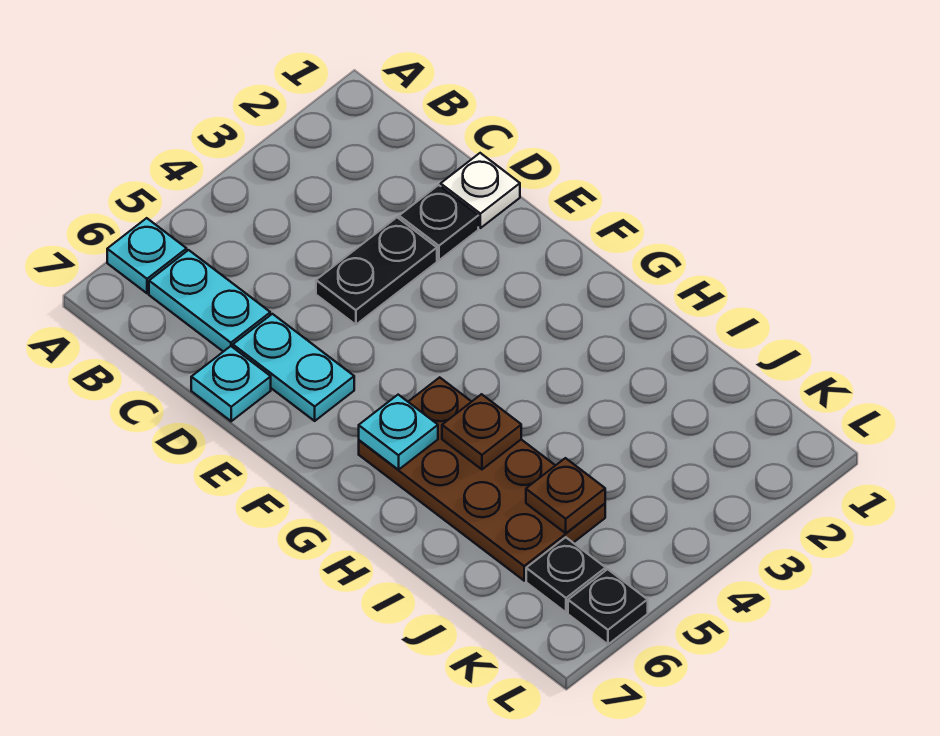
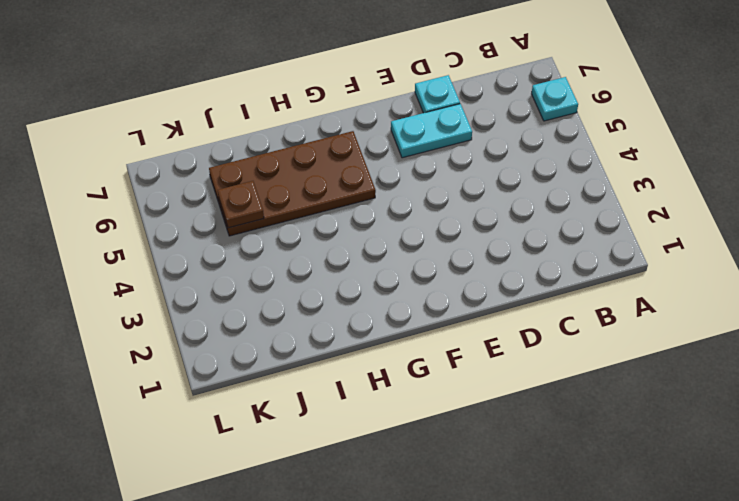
none -> cyan 1x2 plate [149,250,270,352]
none -> white 1x1 plate [441,153,520,228]
none -> black 1x1 plate [399,185,478,260]

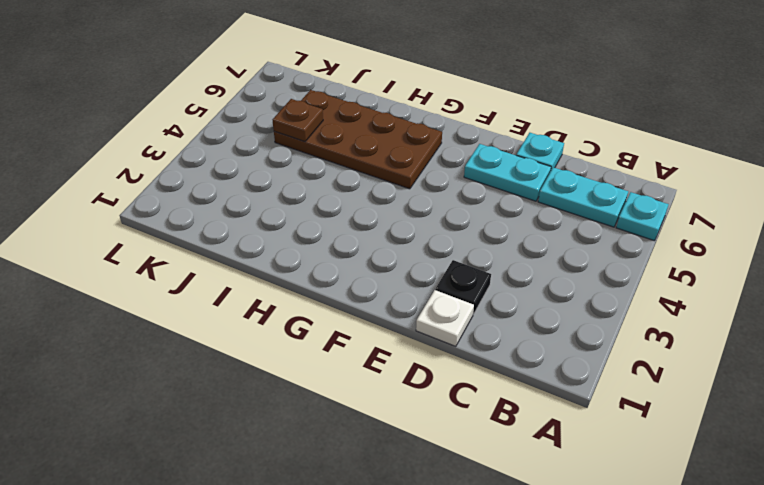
none -> black 1x2 plate [316,217,437,325]
none -> black 1x1 plate [526,537,606,613]
none -> black 1x1 plate [568,569,648,644]

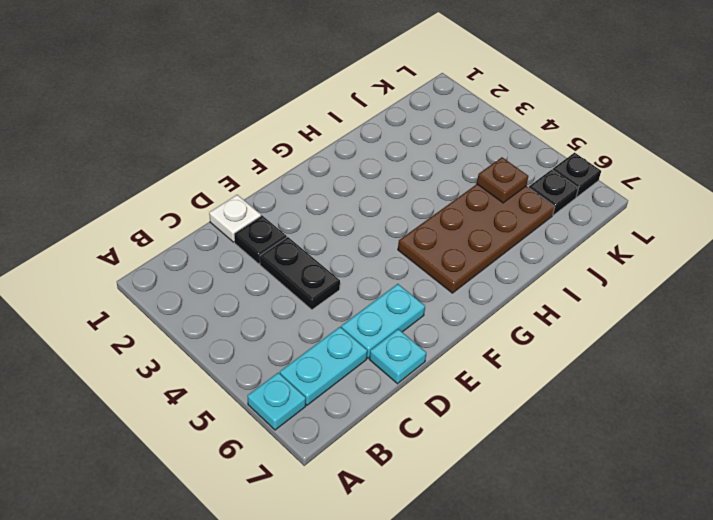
none -> cyan 1x1 plate [359,395,438,470]
none -> brown 1x1 plate [442,394,521,469]

